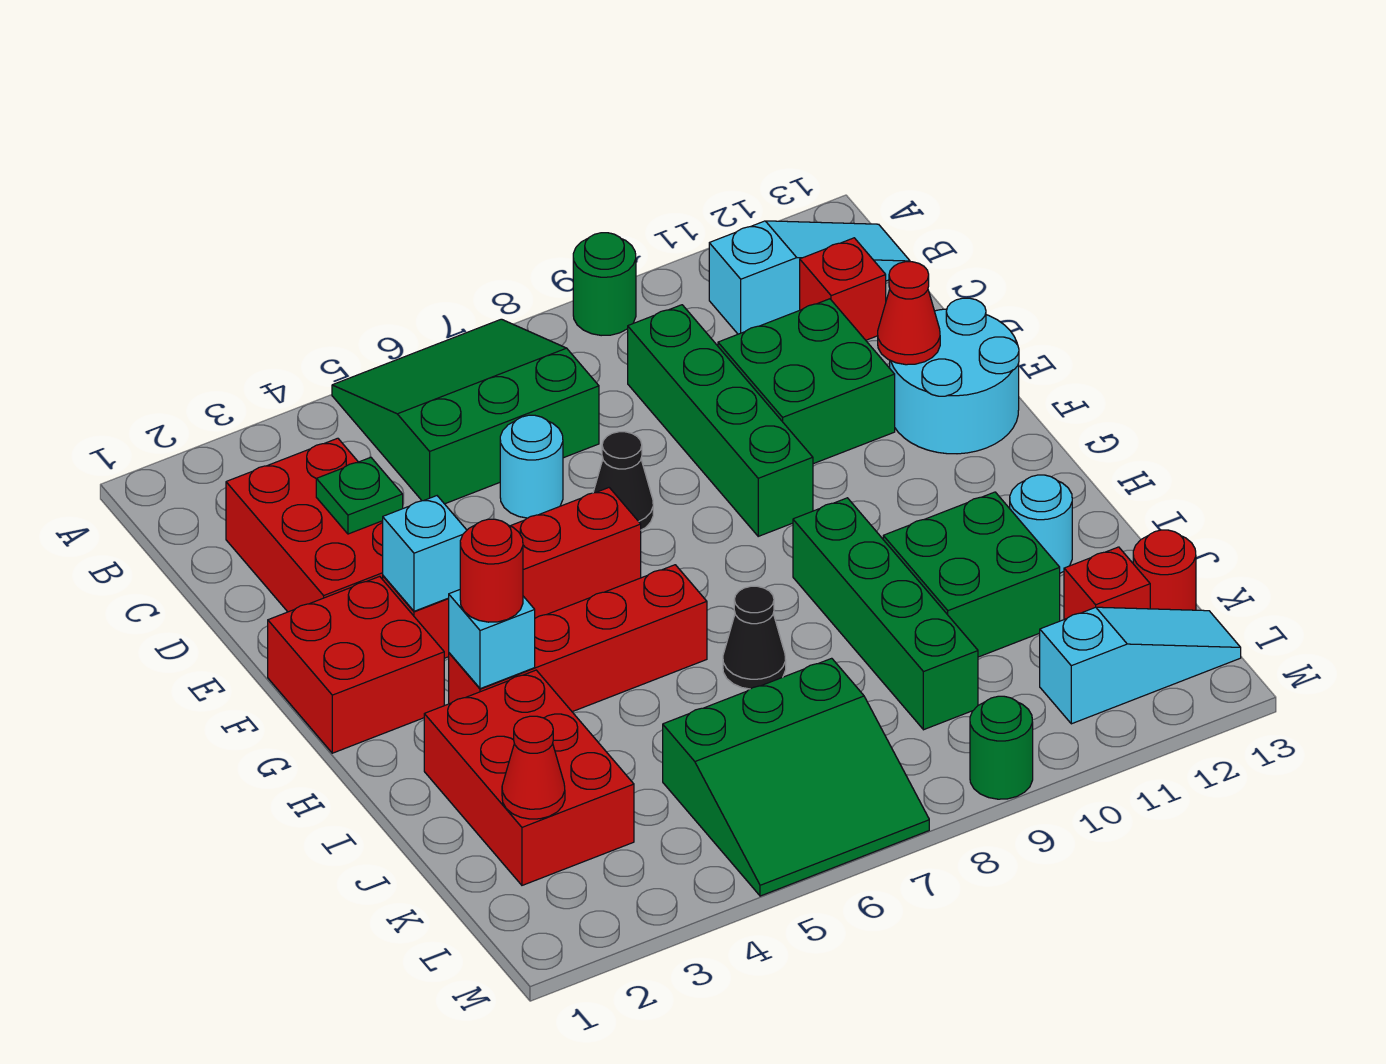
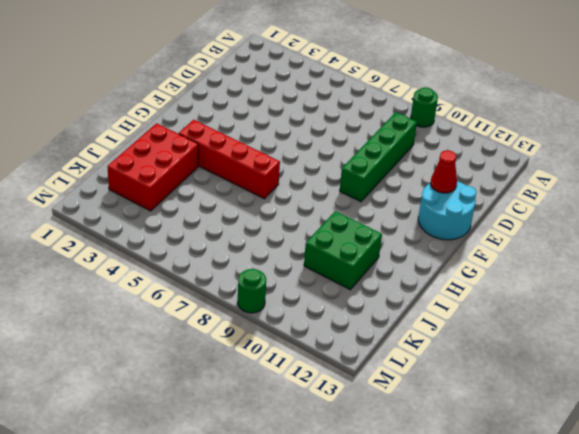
none -> green 3x3 slope [332,319,599,504]
none -> cyan 1x3 slope [709,221,910,334]
none -> red 2x3 brick [226,438,383,612]

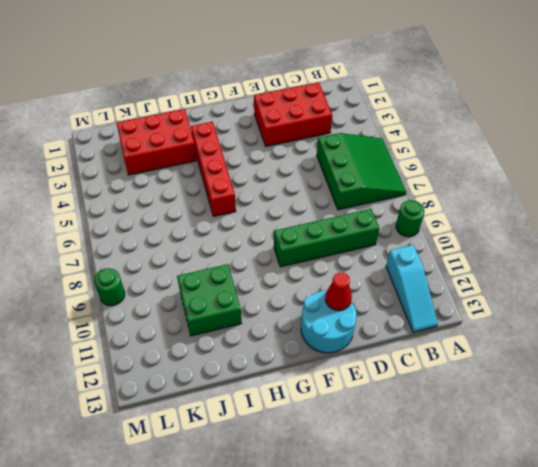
none -> red 1x1 brick [800,238,886,340]
none -> cyan 1x1 round brick [500,415,563,518]
none -> green 2x2 brick [718,299,895,464]

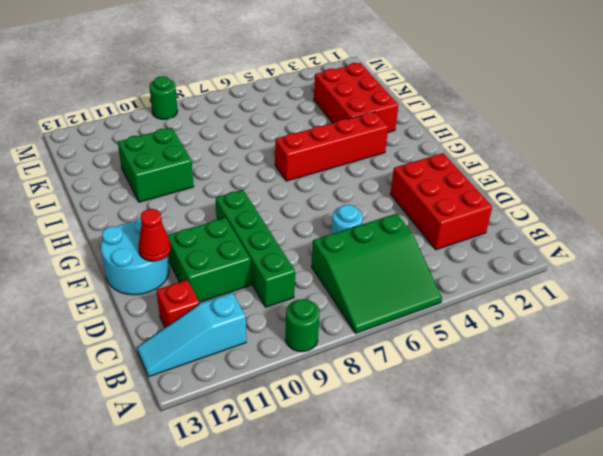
none -> black 1x1 cone [593,432,653,530]
none -> red 2x2 brick [268,576,444,753]
none -> red 1x4 brick [383,488,641,658]

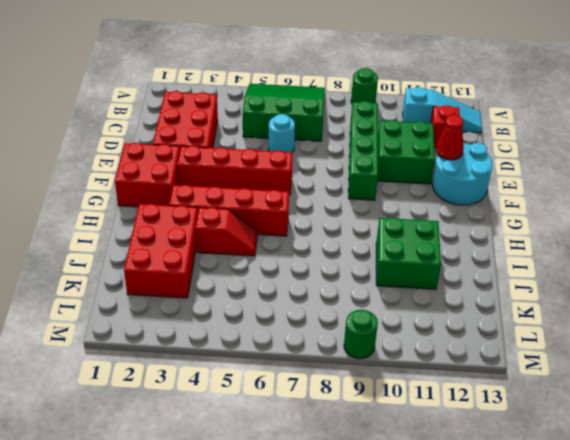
red 1x2 slope [195,207,257,256] -> none
none -> black 1x1 cone [593,432,653,530]
none -> green 1x4 brick [793,498,978,730]
none -> black 1x1 cone [723,586,786,689]

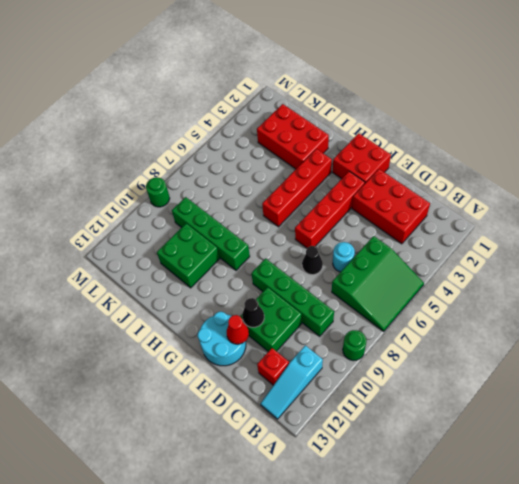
black 1x1 cone [242,298,264,327] -> black 1x1 cone moved to [723,586,786,689]
none -> cyan 1x1 round brick [1010,475,1072,573]
none -> green 3x3 slope [663,658,929,896]
none -> red 1x1 brick [1064,547,1150,619]

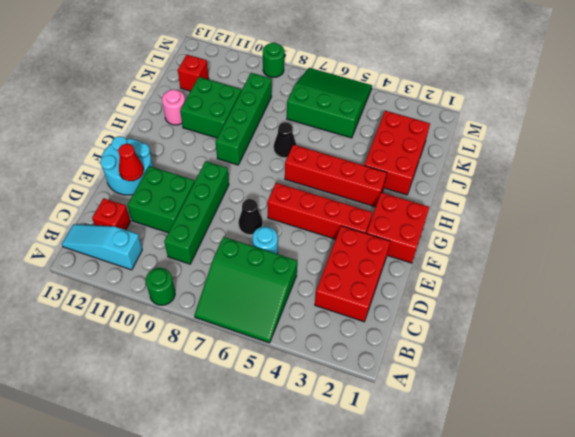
pink 1x1 round brick [162,90,185,125] -> cyan 1x1 round brick [1010,475,1072,573]
none -> red 1x1 round brick [1133,530,1196,610]
none -> cyan 1x3 slope [1040,607,1241,724]
none -> green 1x1 plate [316,457,403,534]

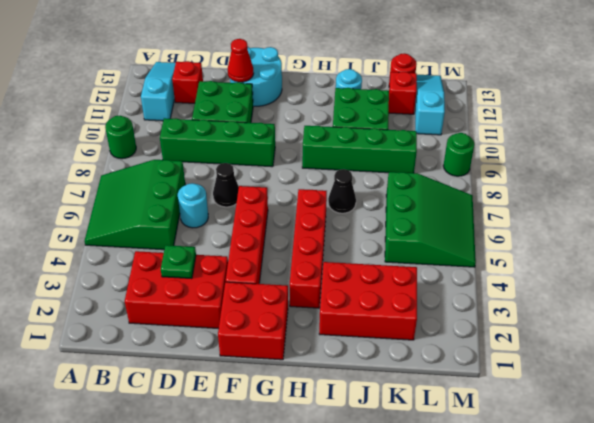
none -> cyan 1x1 brick [383,496,467,611]
none -> cyan 1x1 brick [449,590,535,689]
none -> red 1x1 cone [502,716,565,819]

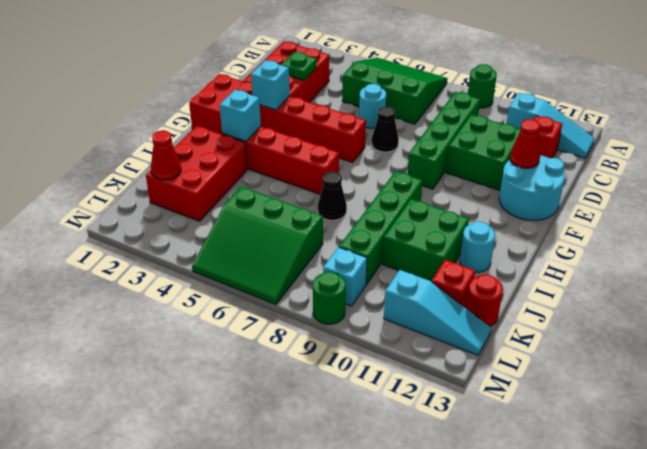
cyan 1x1 brick [323,247,367,306] -> none
none -> red 1x1 round brick [460,519,523,622]

